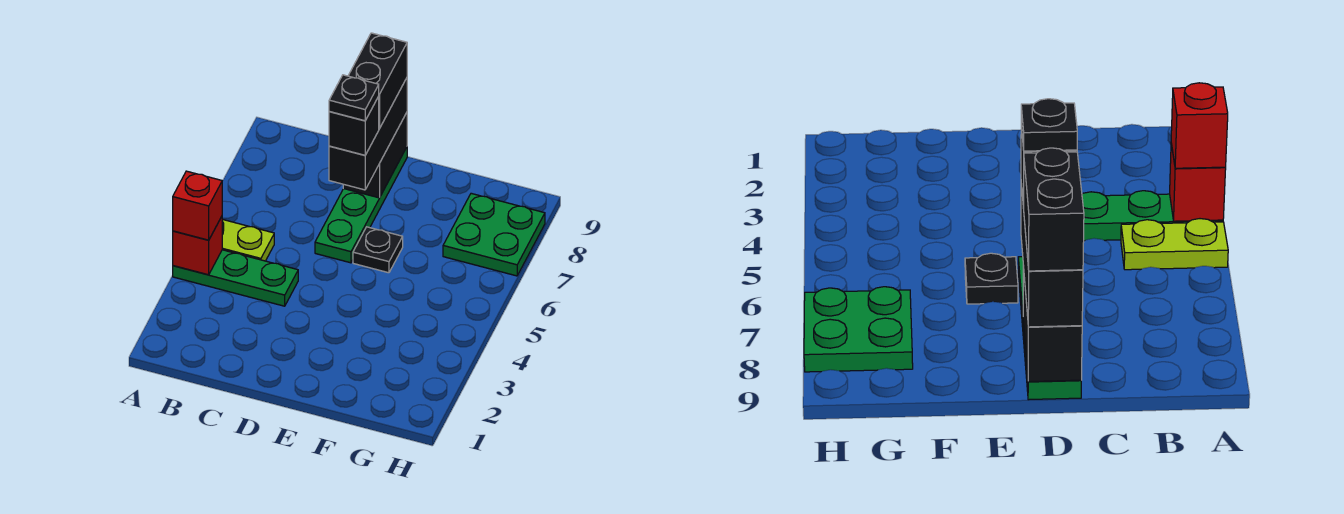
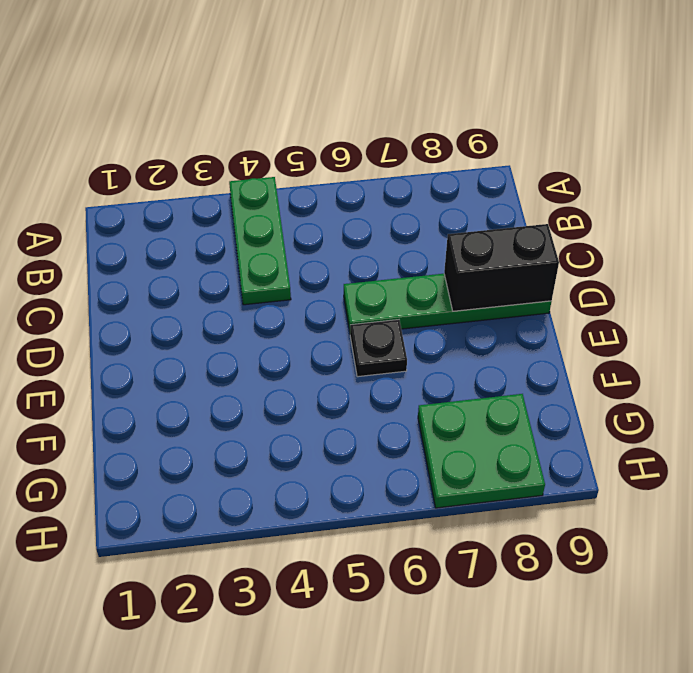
none -> lime 1x2 plate [222,219,274,261]
none -> red 1x1 brick [173,216,222,275]
none -> red 1x1 brick [173,171,222,240]

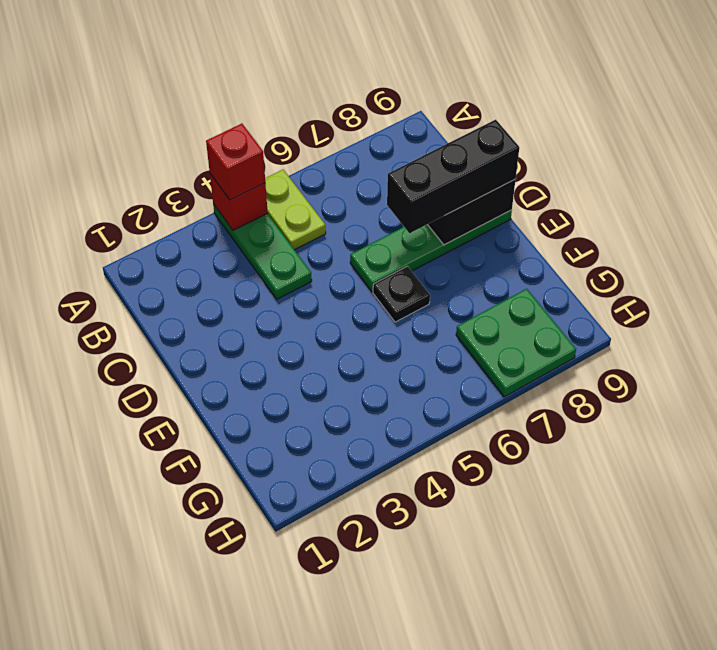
none -> black 1x1 brick [329,97,379,155]
none -> black 1x2 brick [348,33,407,129]
none -> black 1x1 plate [329,75,379,121]

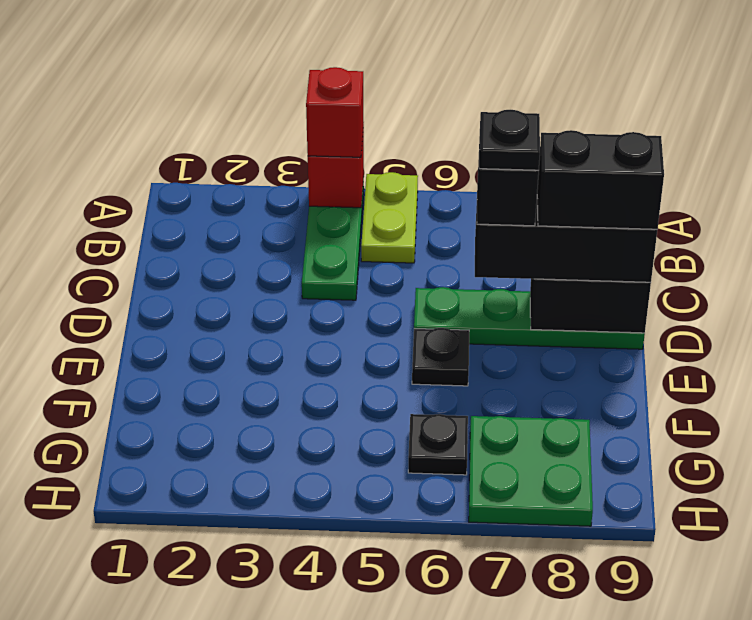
black 1x1 plate [408,414,468,475] -> none

